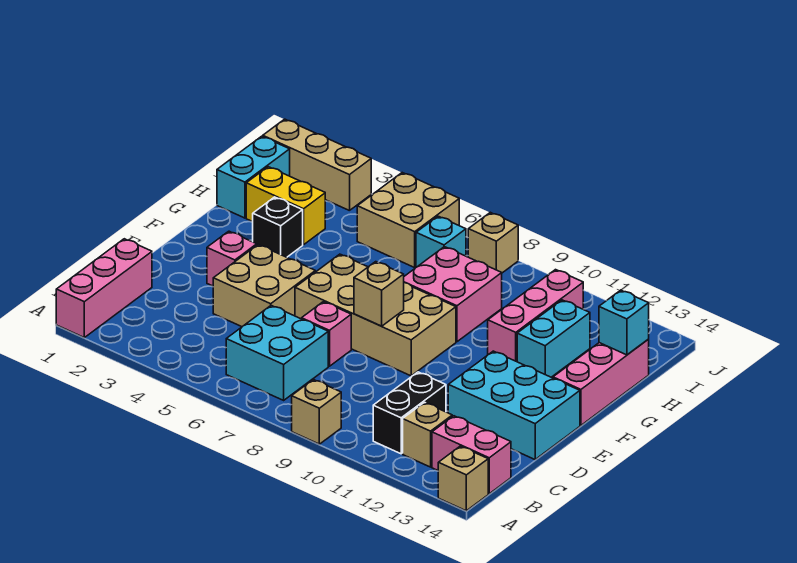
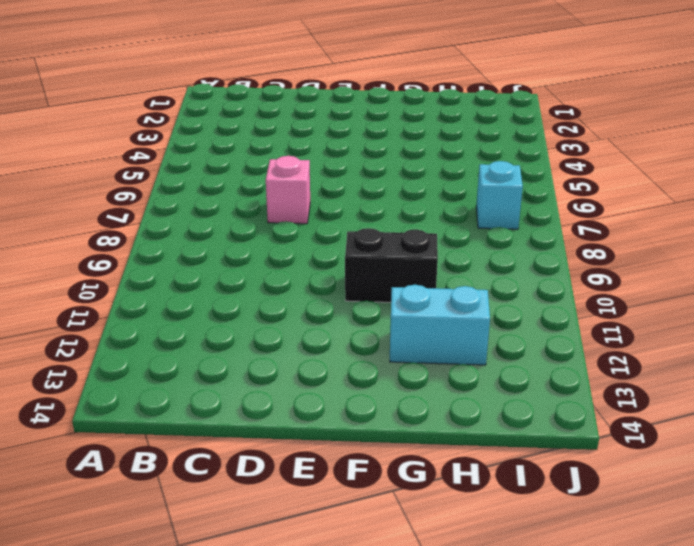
black 1x2 brick [345,228,438,302] -> black 1x2 brick moved to [373,372,446,454]
none -> pink 1x3 brick [56,239,152,337]
none -> tan 1x1 brick [292,380,341,444]
none -> tan 1x1 brick [438,446,488,511]

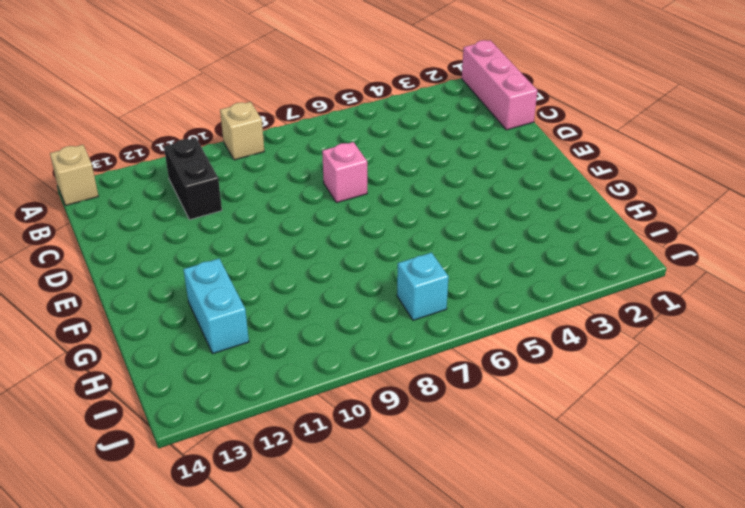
none -> cyan 2x2 brick [226,305,328,400]
none -> tan 1x1 brick [403,402,452,467]
none -> pink 1x2 brick [432,416,511,494]

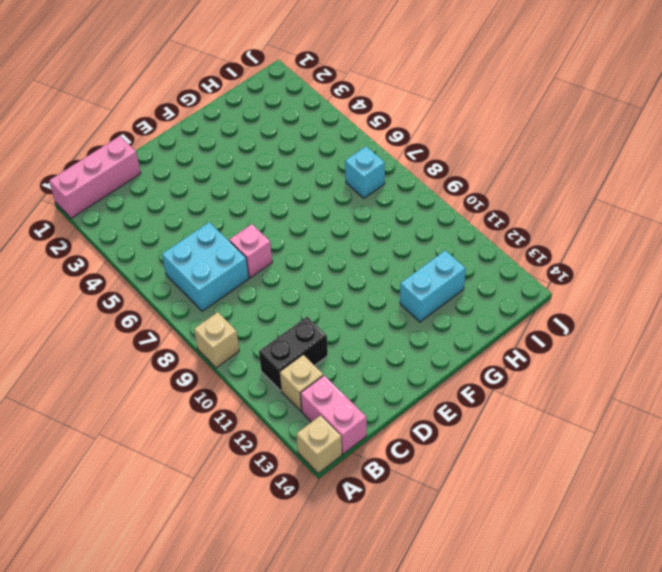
none -> tan 2x2 brick [213,245,315,327]
none -> cyan 2x3 brick [448,351,580,459]
none -> pink 1x1 brick [207,231,257,286]

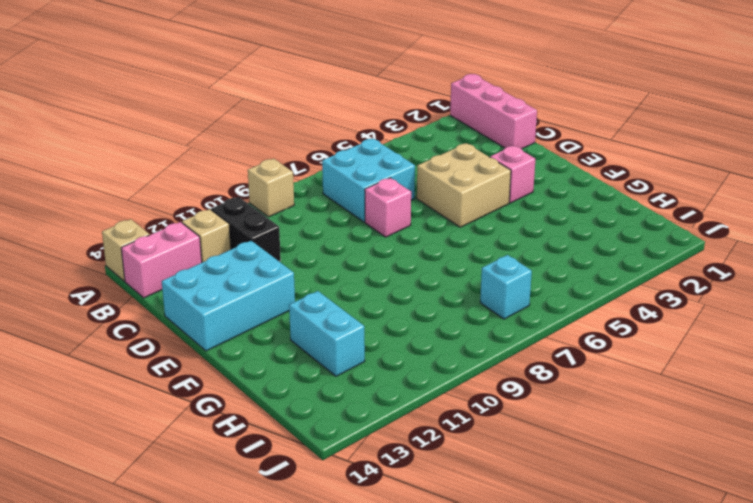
none -> tan 2x4 brick [295,254,456,376]
none -> pink 1x3 brick [553,339,649,425]
none -> black 1x1 brick [253,197,303,257]

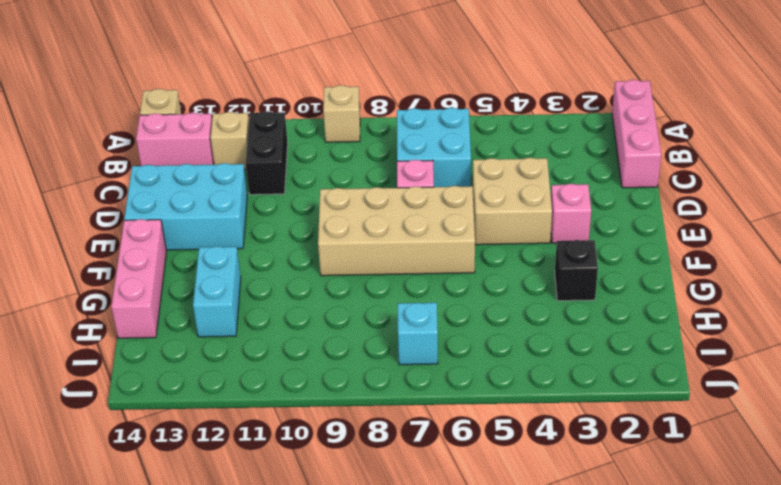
none -> pink 2x2 brick [404,247,502,342]
none -> pink 1x3 brick [488,270,583,362]
none -> cyan 1x2 brick [217,136,290,218]

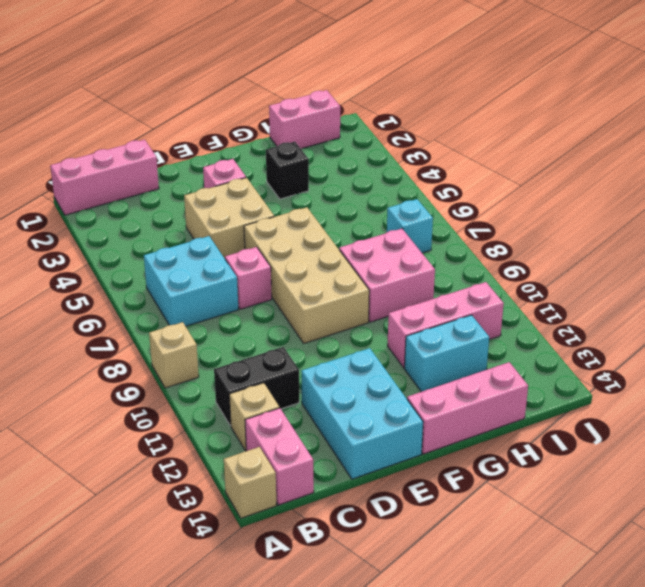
pink 1x2 brick [269,90,340,148] -> cyan 1x2 brick [217,136,290,218]
none -> yellow 1x2 brick [246,167,325,245]
none -> tan 2x2 brick [357,173,459,268]
none -> tan 1x3 brick [263,119,371,211]

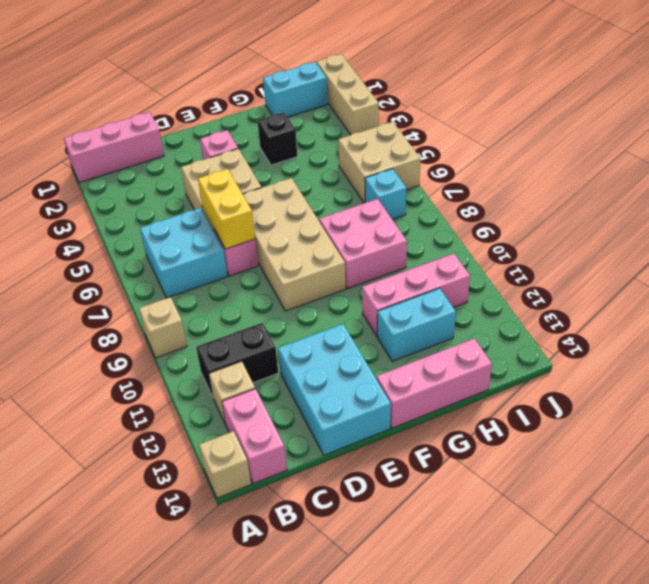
yellow 1x2 brick [198,169,255,249] -> yellow 1x2 brick moved to [246,167,325,245]
none -> tan 1x1 brick [468,212,518,273]
none -> tan 1x1 brick [354,262,404,326]
none -> cyan 1x1 brick [599,290,649,355]

